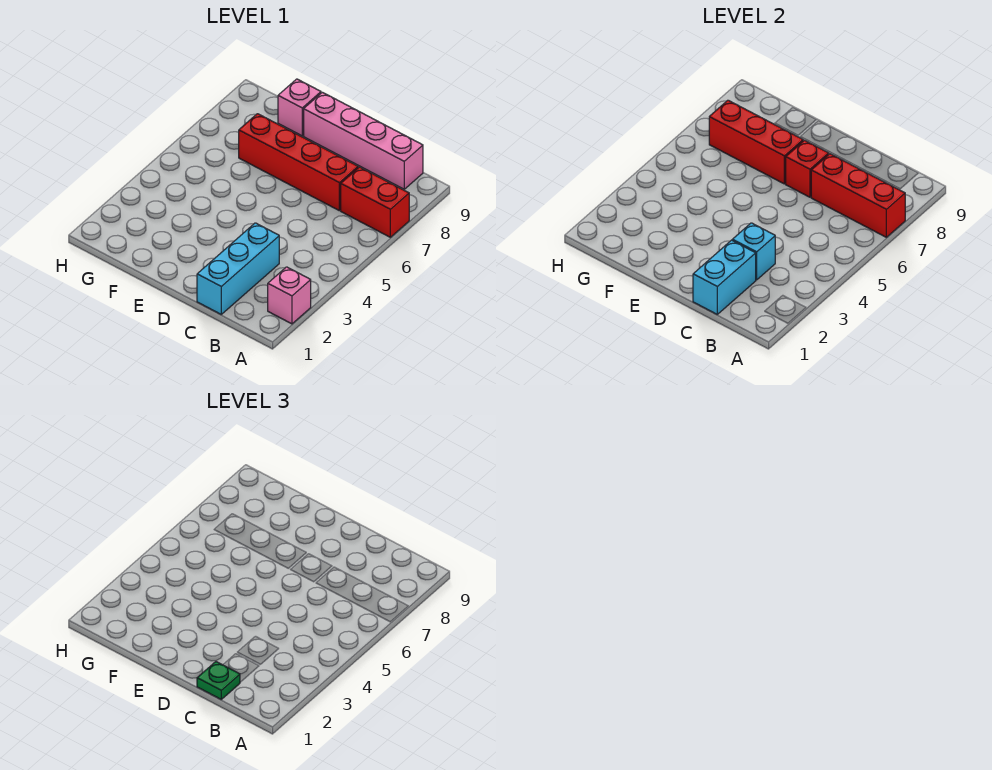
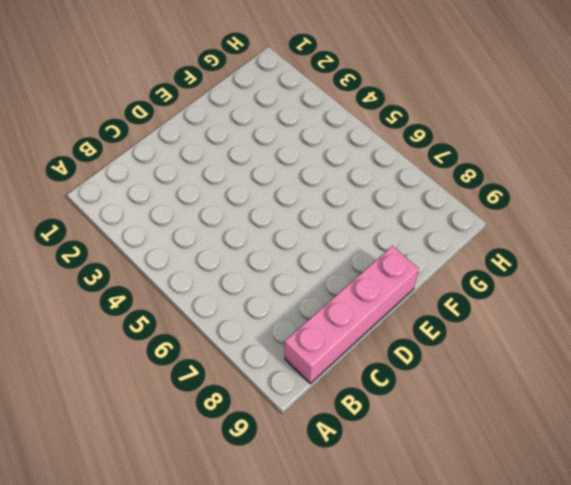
none -> pink 1x1 brick [268,267,311,324]
none -> red 1x2 brick [341,167,409,237]
none -> cyan 1x3 brick [197,223,279,314]

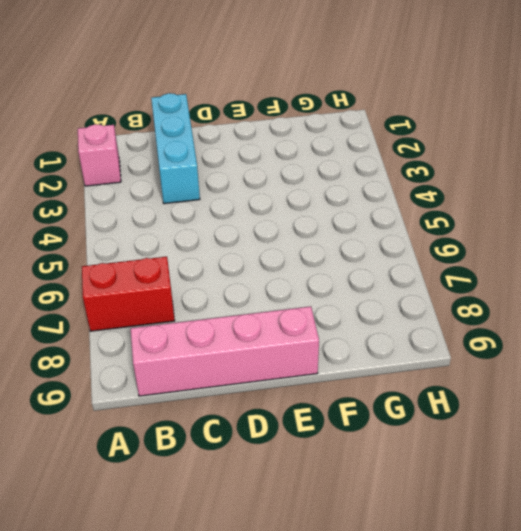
none -> red 1x4 brick [239,114,358,211]
none -> pink 1x1 brick [278,79,321,136]
none -> red 1x3 brick [811,154,905,237]

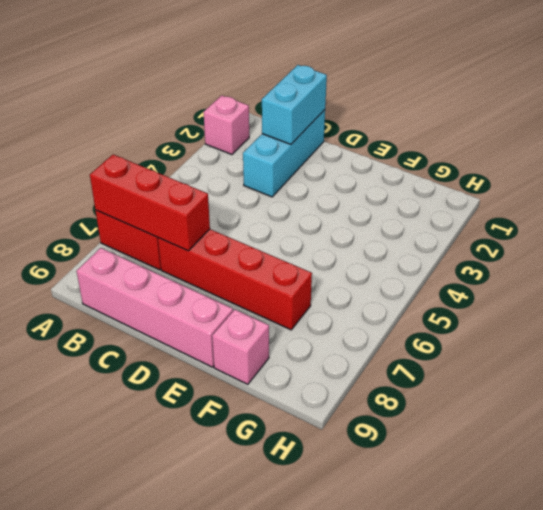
none -> cyan 1x1 brick [732,223,775,280]
none -> red 1x1 brick [786,140,829,197]
none -> red 1x3 brick [709,100,803,184]

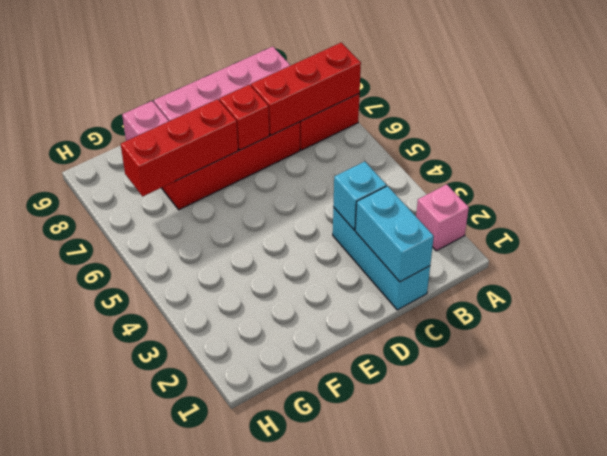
none -> green 1x1 plate [197,662,240,699]

